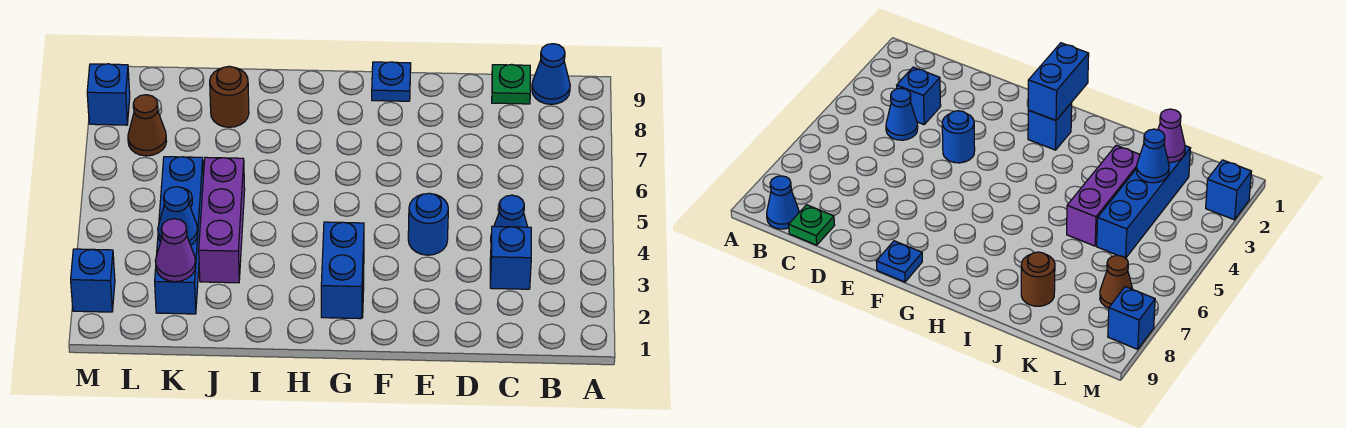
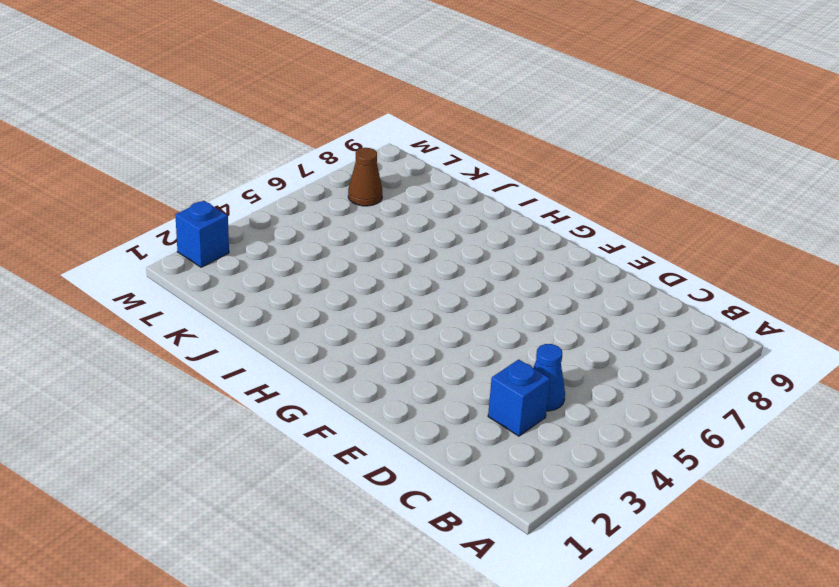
none -> blue 1x1 cone [532,44,570,104]
none -> green 1x1 plate [492,64,530,104]
none -> blue 1x1 round brick [408,193,448,255]

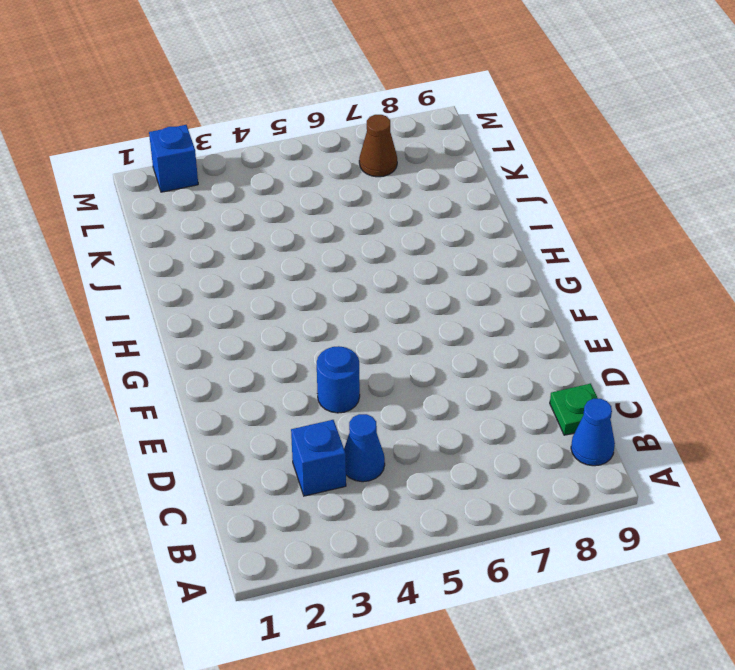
none -> blue 1x1 plate [372,62,411,101]
none -> blue 1x1 brick [1028,103,1072,150]
none -> purple 1x3 brick [199,157,245,283]

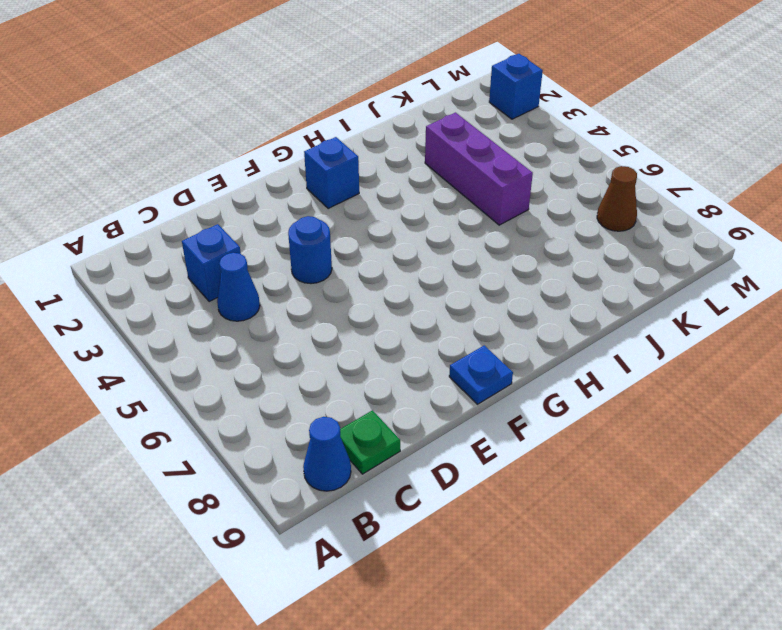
none -> brown 1x1 round brick [210,66,249,127]
none -> blue 1x4 brick [155,157,203,314]
none -> blue 1x1 brick [87,64,130,125]

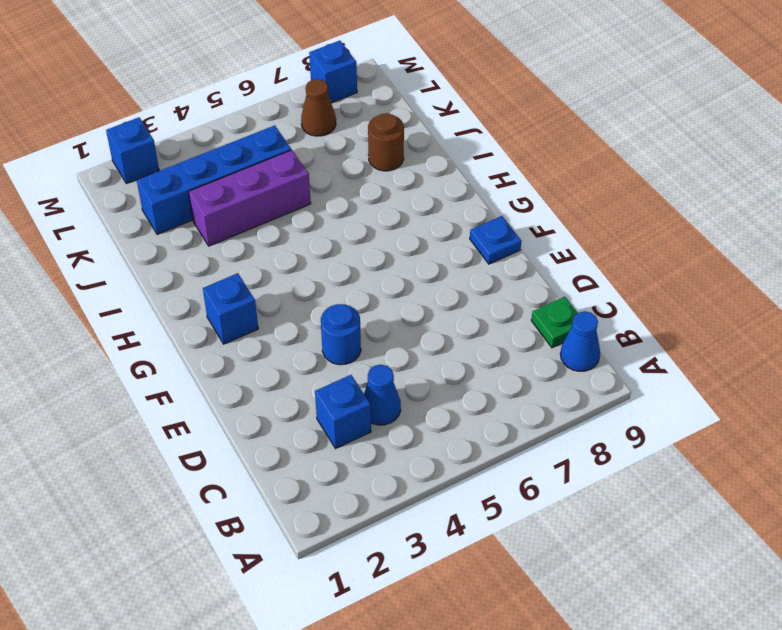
none -> blue 1x2 brick [321,222,364,319]
none -> purple 1x1 cone [155,219,196,282]
none -> blue 1x1 cone [158,187,198,245]

